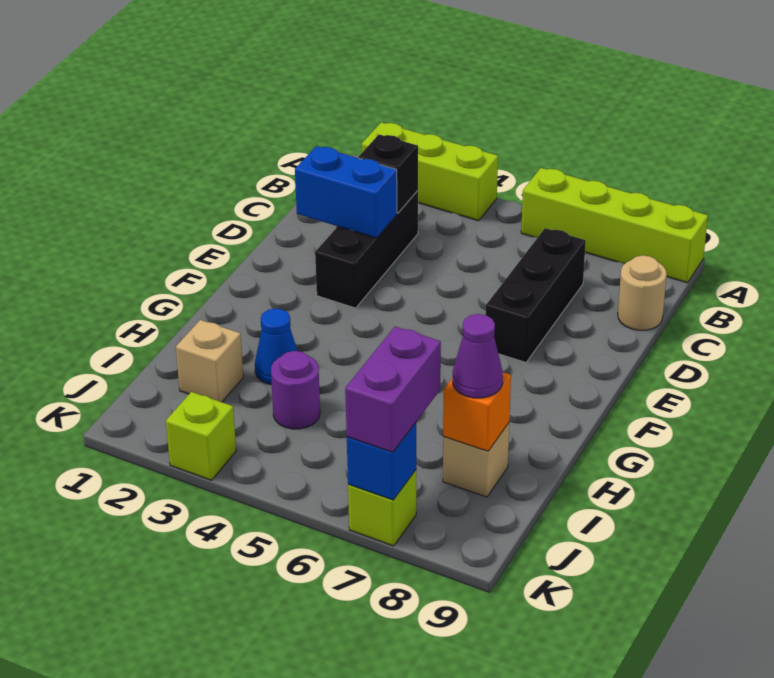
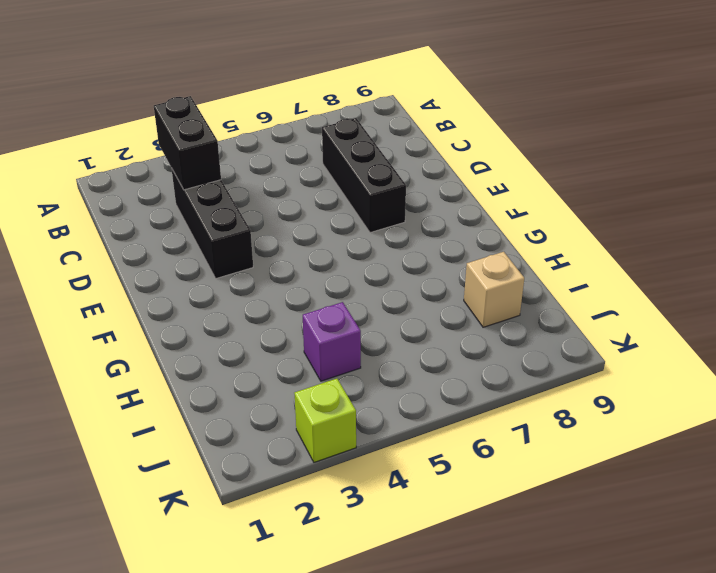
black 1x2 brick [154,96,221,190] -> black 1x1 brick [358,134,418,213]
purple 1x1 brick [303,302,361,381] -> purple 1x1 round brick [271,351,320,429]
none -> lime 1x3 brick [362,122,498,221]
none -> lime 1x4 brick [521,168,708,283]
none -> tan 1x1 round brick [618,255,667,330]

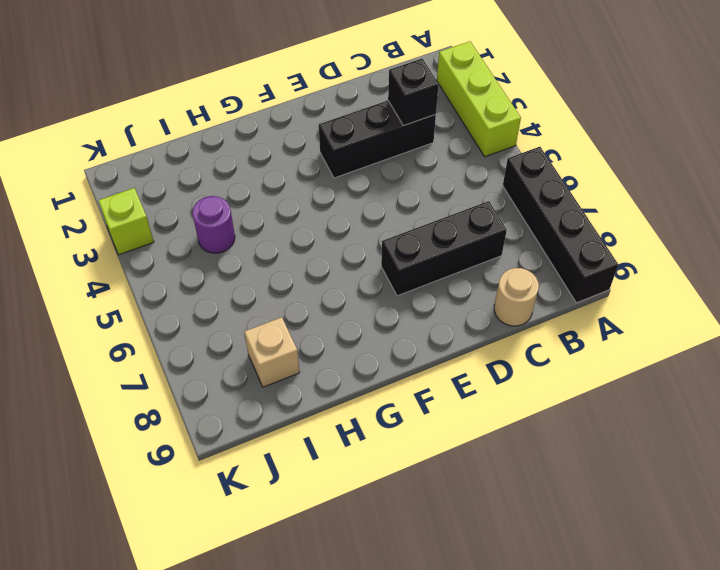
black 1x4 brick [503,147,618,303] -> lime 1x4 brick [521,168,708,283]
none -> blue 1x1 cone [255,308,297,385]
none -> tan 1x1 brick [176,320,243,402]
none -> lime 1x1 brick [348,470,416,546]

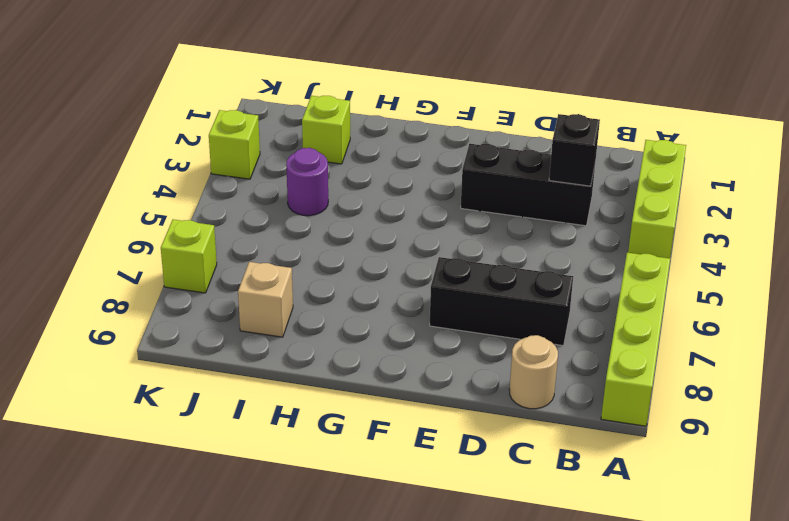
lime 1x1 brick [302,96,350,164] -> tan 1x1 brick [176,320,243,402]
none -> blue 1x1 cone [255,308,297,385]
none -> blue 1x2 brick [295,146,397,238]
none -> orange 1x1 brick [443,372,511,451]

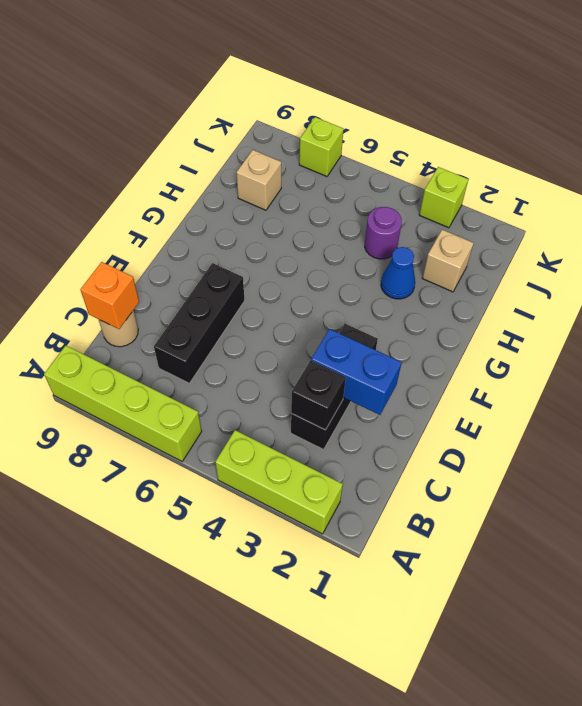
orange 1x1 brick [80,262,139,329] -> orange 1x1 brick moved to [443,372,511,451]
none -> blue 1x1 brick [347,422,416,500]
none -> purple 1x1 cone [453,314,503,398]
none -> purple 1x2 brick [345,327,441,452]

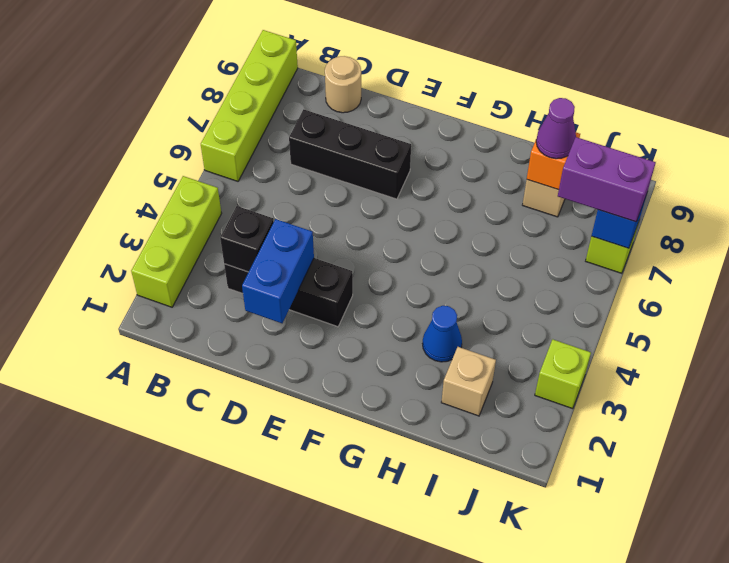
none -> purple 1x1 round brick [271,351,320,429]

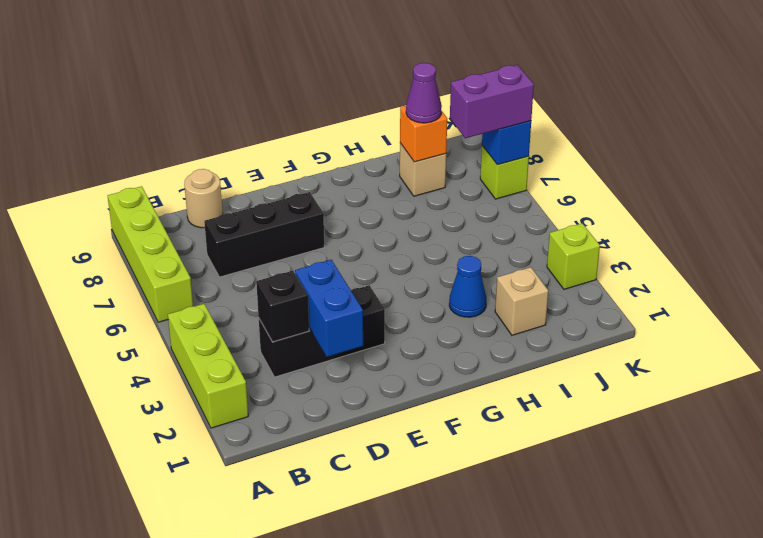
none -> purple 1x1 round brick [271,351,320,429]

